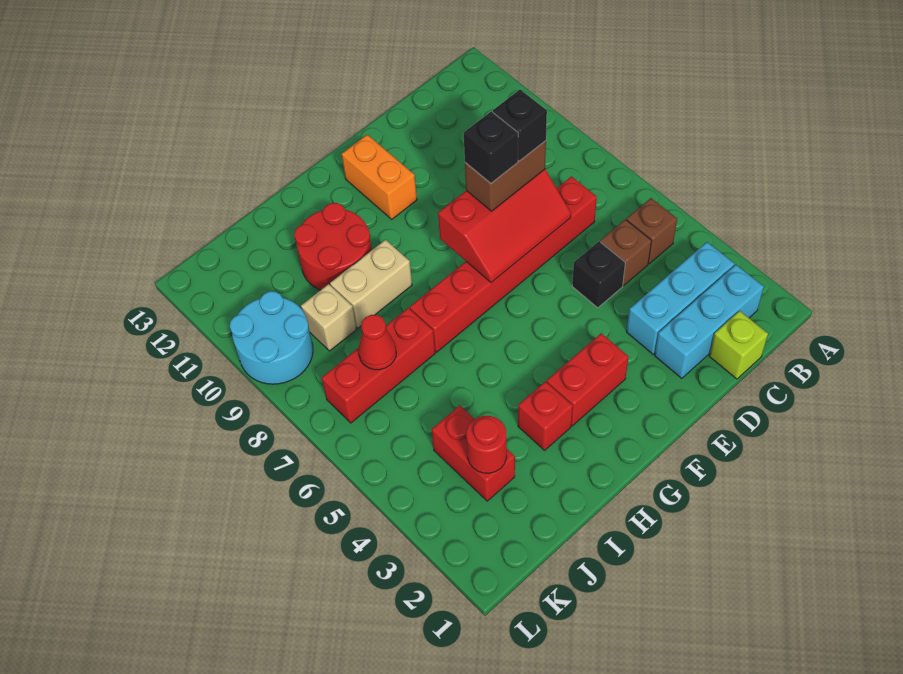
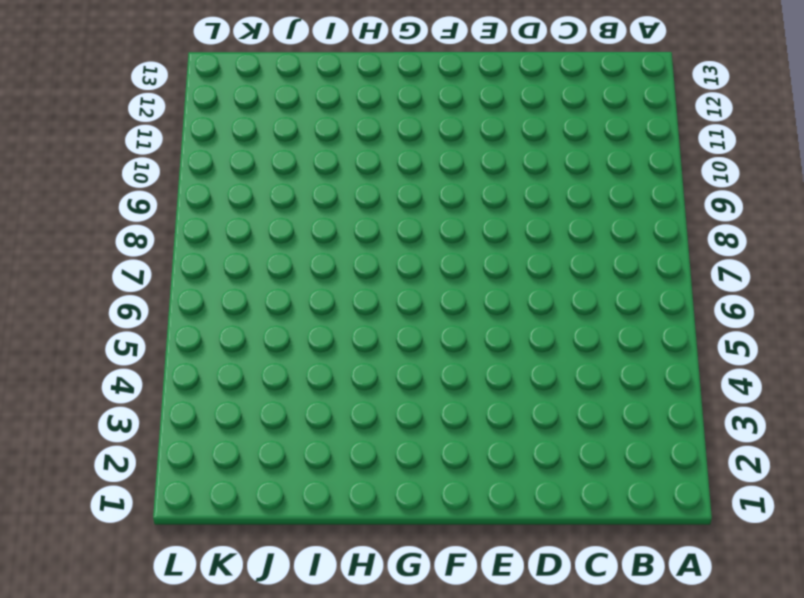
none -> cyan 1x3 brick [655,265,764,379]
none -> cyan 1x3 brick [627,242,734,354]
none -> brown 1x1 brick [626,198,677,264]

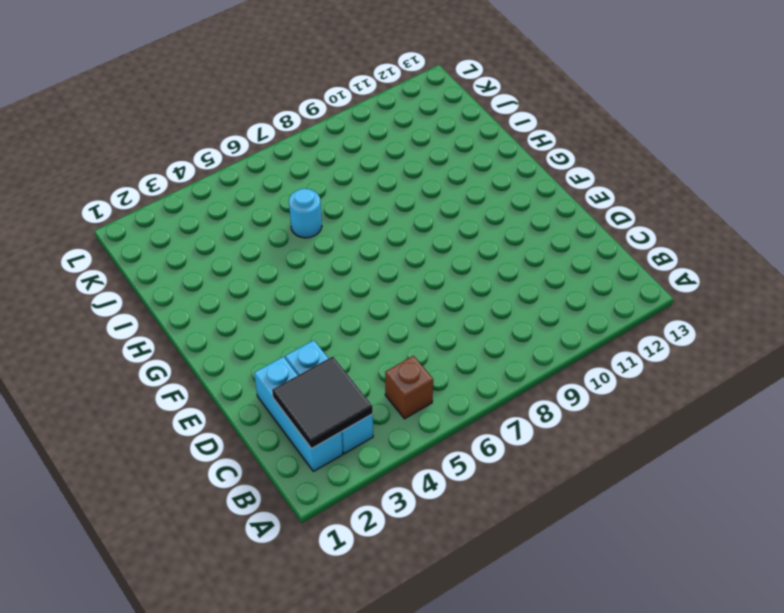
black 2x2 tile [272,356,373,449] -> none
cyan 1x1 round brick [289,189,322,238] -> none
none -> lime 1x1 brick [709,311,768,379]
none -> brown 1x1 brick [600,219,651,286]
none -> red 1x6 brick [410,177,597,352]

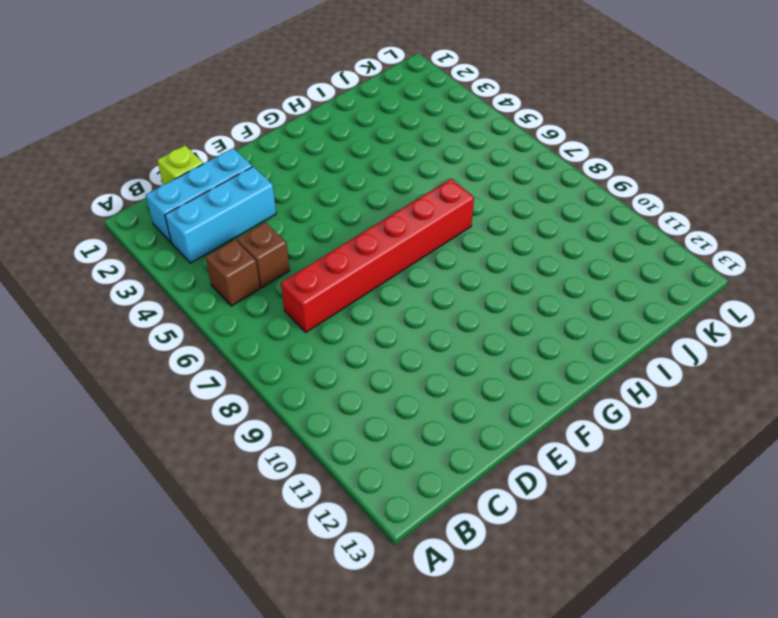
none -> black 1x1 brick [572,241,625,308]
none -> red 1x2 brick [547,333,628,426]
none -> orange 1x2 brick [342,135,417,219]

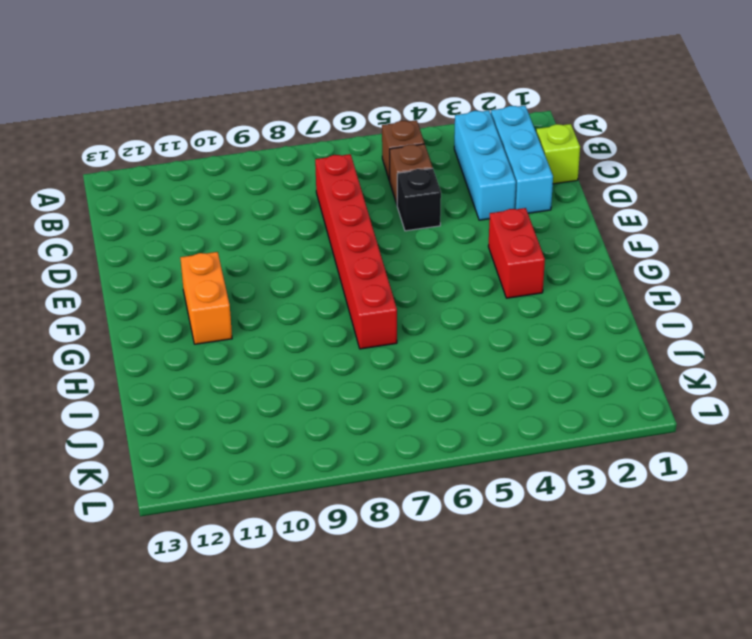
orange 1x2 brick [180,252,232,344] -> orange 1x2 brick turned to [342,135,417,219]
none -> red 1x1 brick [518,381,573,450]
none -> tan 1x2 brick [330,240,412,328]
none -> red 2x2 round brick [294,203,372,290]

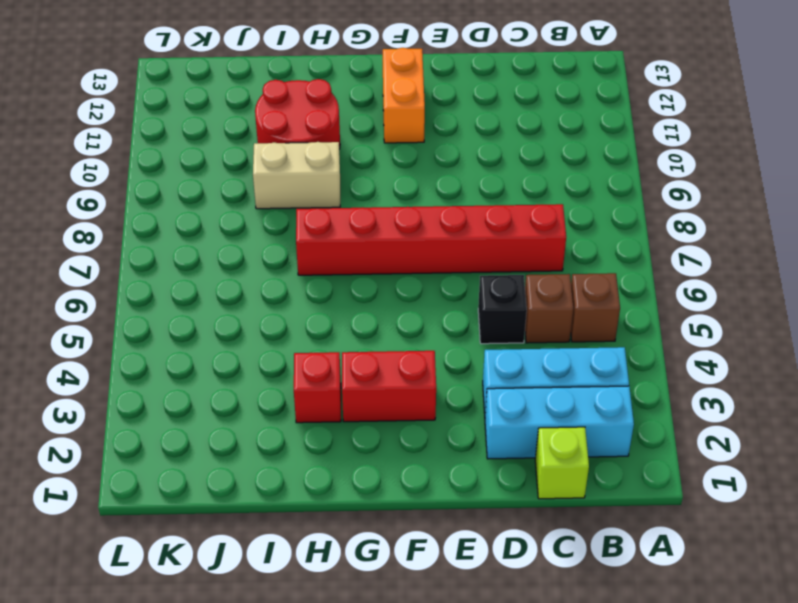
none -> red 1x3 brick [322,308,435,423]
none -> red 1x2 brick [432,405,515,501]
none -> tan 1x1 brick [301,284,357,351]

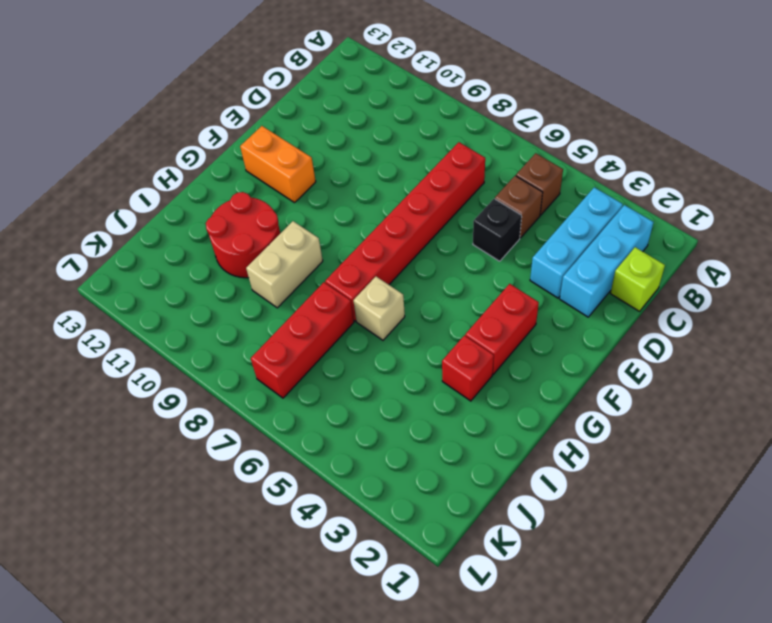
tan 1x1 brick [353,277,405,340] -> tan 1x1 brick moved to [301,284,357,351]
none -> red 1x2 brick [432,405,515,501]
none -> cyan 2x2 round brick [230,291,313,384]
none -> red 2x3 slope [438,169,571,282]

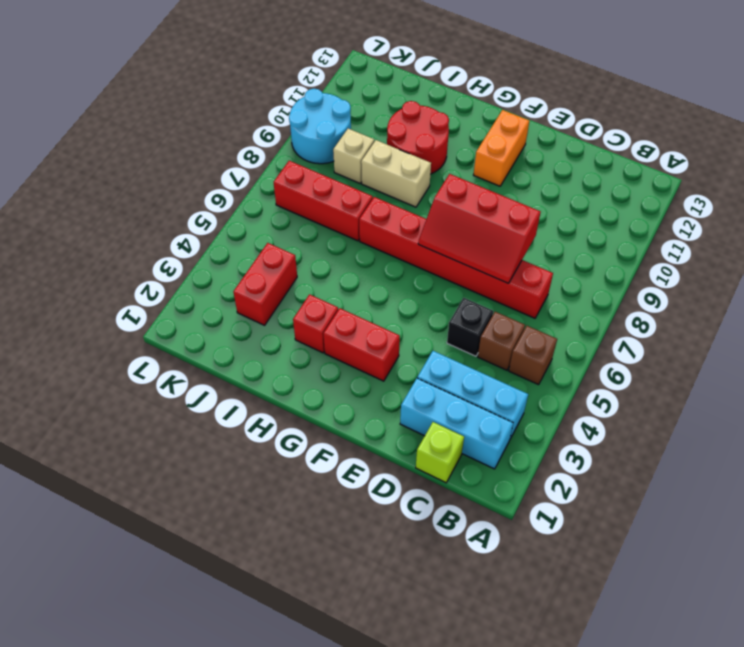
none -> red 1x1 round brick [466,416,507,473]
none -> red 1x1 cone [358,315,396,370]
none -> brown 1x2 brick [465,141,546,211]

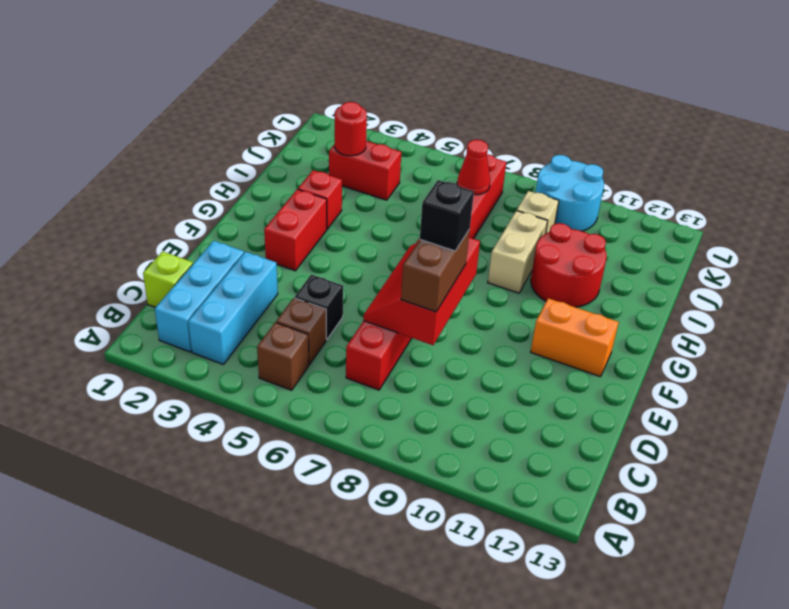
none -> black 1x1 brick [493,90,547,161]

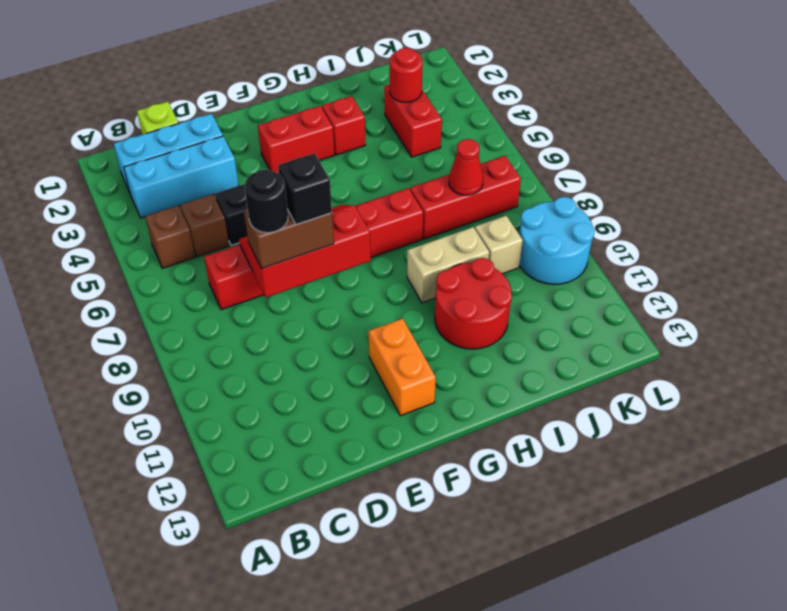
black 1x1 round brick [245,170,288,233] -> black 1x1 brick [493,90,547,161]

